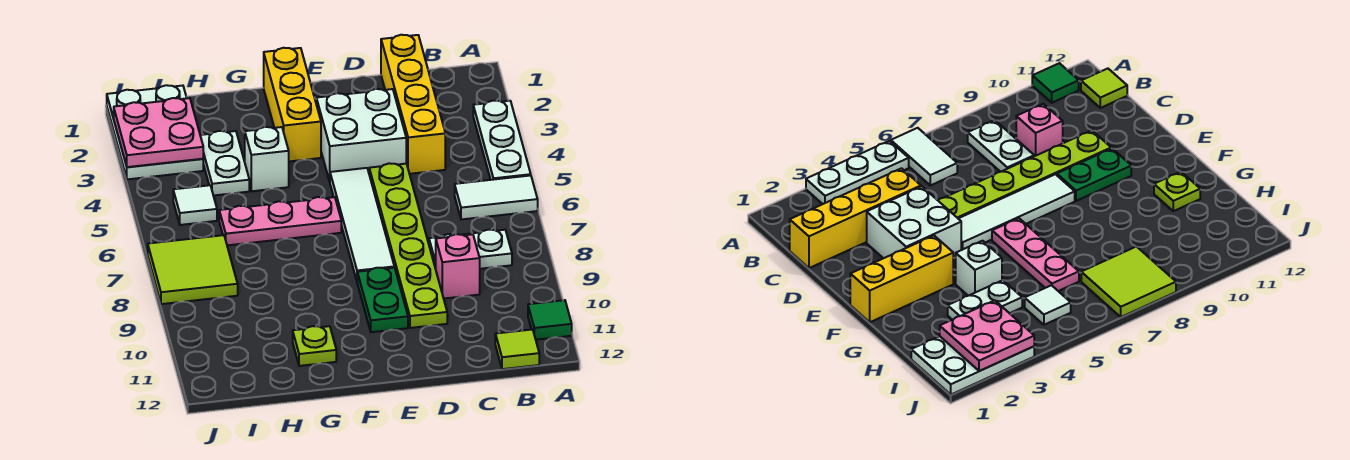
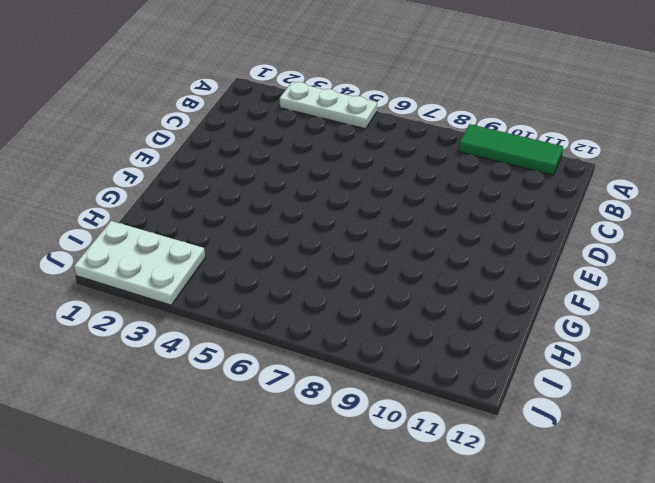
green 1x3 tile [459,124,563,175] -> green 1x1 tile [528,300,572,340]
none -> white 1x2 tile [455,175,538,219]
none -> white 1x2 plate [429,230,512,269]
none -> lime 1x1 tile [495,329,539,369]

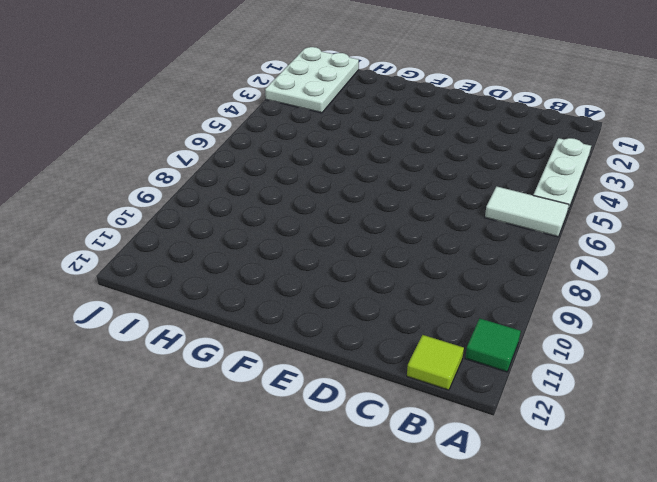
none -> white 1x2 plate [429,230,512,269]
none -> yellow 1x4 brick [381,35,445,174]
none -> pink 1x1 brick [436,234,480,298]

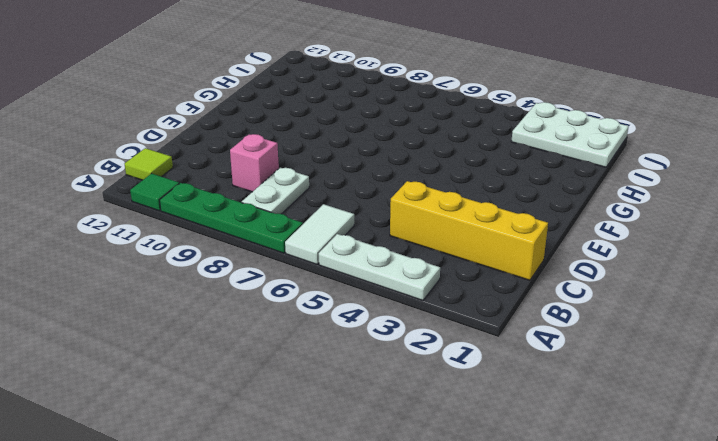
green 1x4 plate [160,183,303,253] -> none
none -> white 2x2 brick [316,89,406,182]
none -> lime 1x6 plate [369,163,447,328]
none -> white 1x4 tile [330,168,394,281]

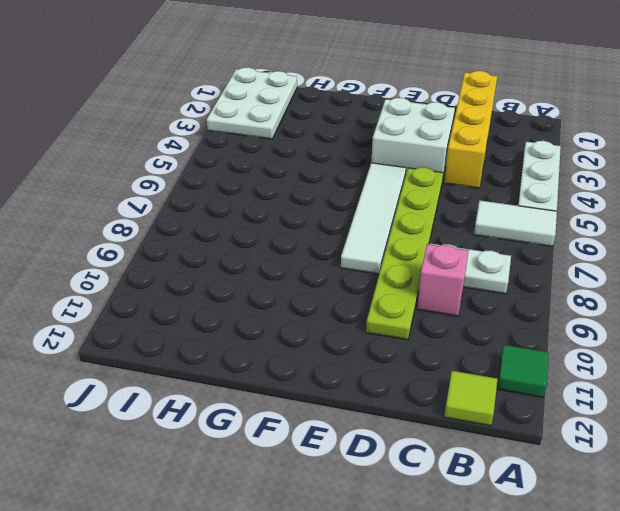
none -> green 1x2 plate [357,268,408,332]
none -> yellow 1x3 brick [264,48,321,161]
none -> pink 1x3 plate [219,197,341,245]

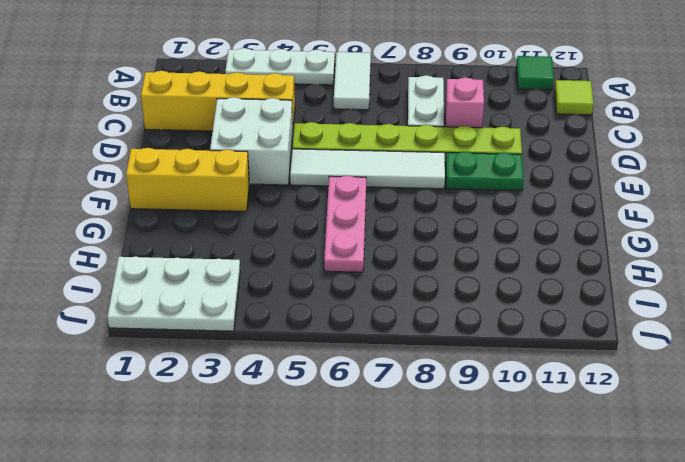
none -> white 1x1 brick [245,127,289,191]
none -> lime 1x1 plate [293,326,336,366]
none -> white 1x2 plate [200,131,249,196]

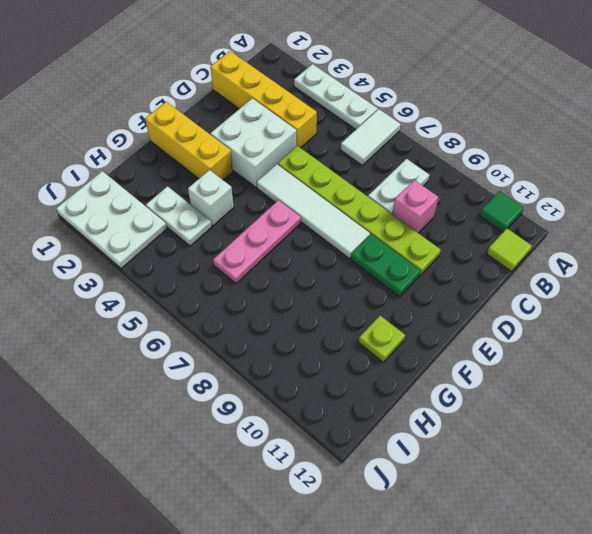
none -> white 1x1 tile [173,185,217,225]
none -> lime 2x2 tile [148,235,238,304]
none -> pink 2x2 plate [114,98,203,167]

